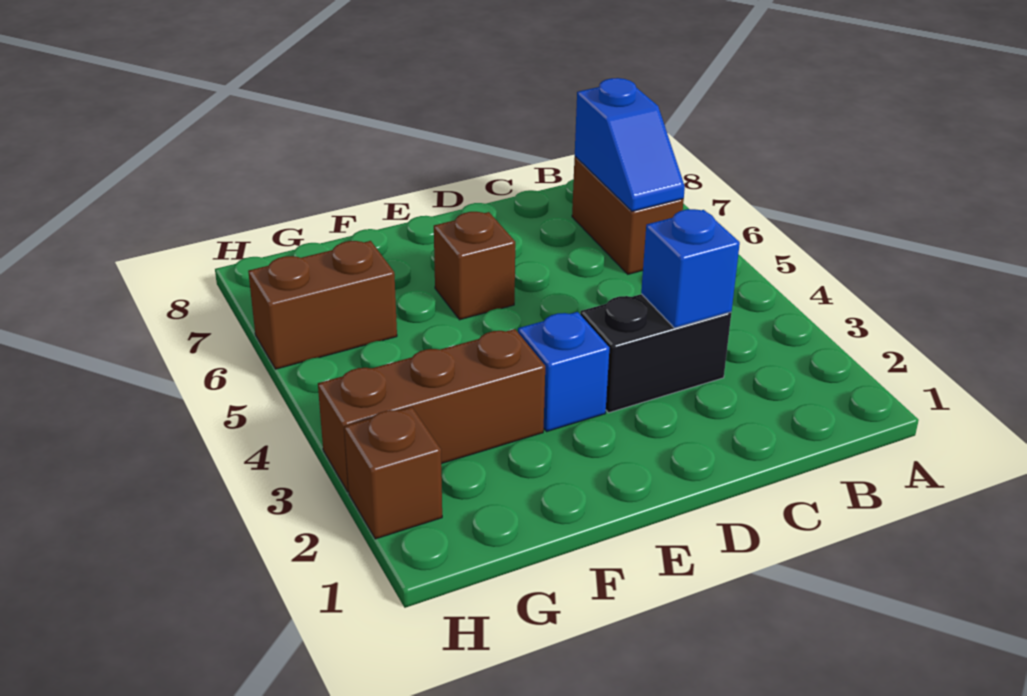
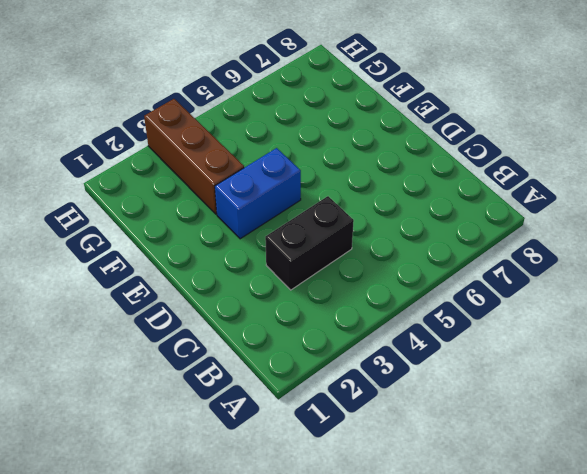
black 1x2 brick [265,196,354,290] -> black 1x2 brick turned to [580,294,731,413]
blue 1x2 brick [215,148,301,239] -> blue 1x1 brick [518,312,609,432]
none -> brown 1x2 brick [572,157,684,274]
none -> brown 1x1 brick [434,212,515,320]

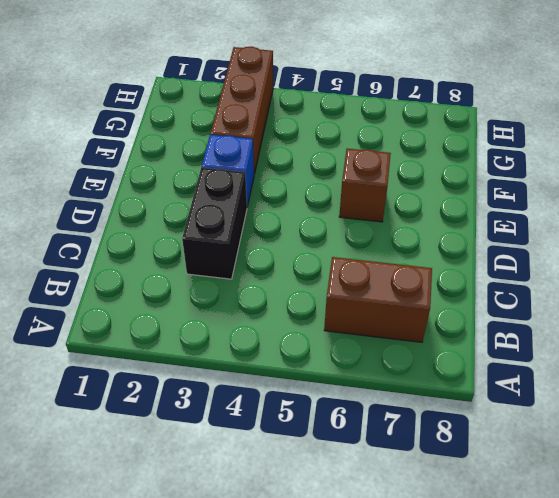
none -> brown 1x2 brick [248,241,397,369]
none -> brown 1x1 brick [344,407,442,539]

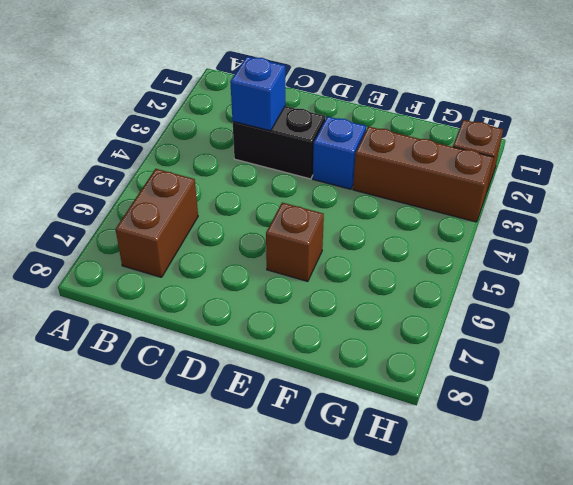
none -> brown 1x2 brick [248,241,397,369]
none -> blue 1x2 slope [575,78,685,211]

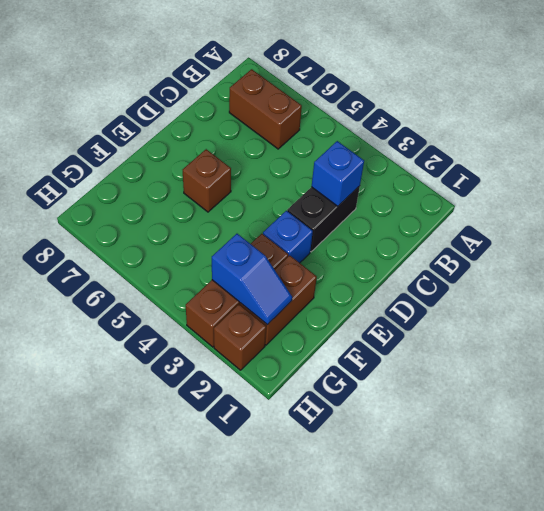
brown 1x2 brick [240,255,317,345] -> brown 1x2 brick moved to [248,241,397,369]
blue 1x2 slope [212,234,292,325] -> blue 1x2 slope moved to [575,78,685,211]

